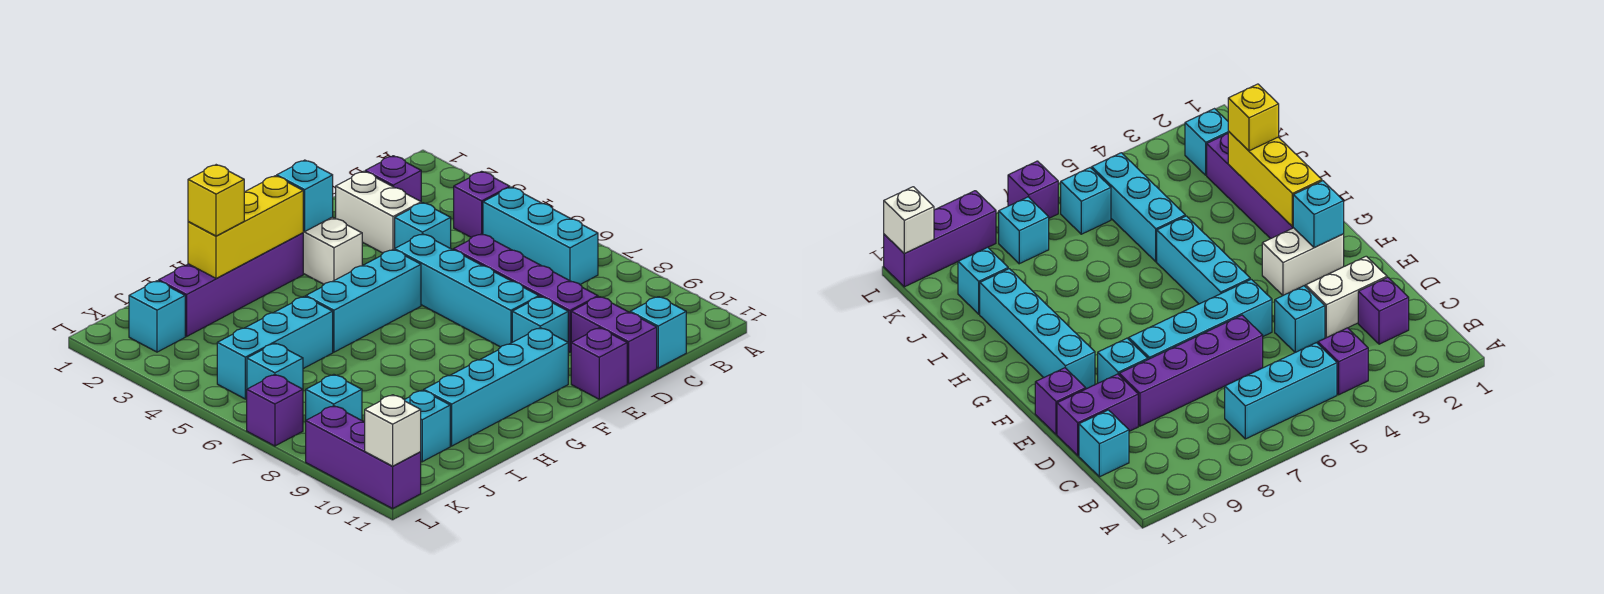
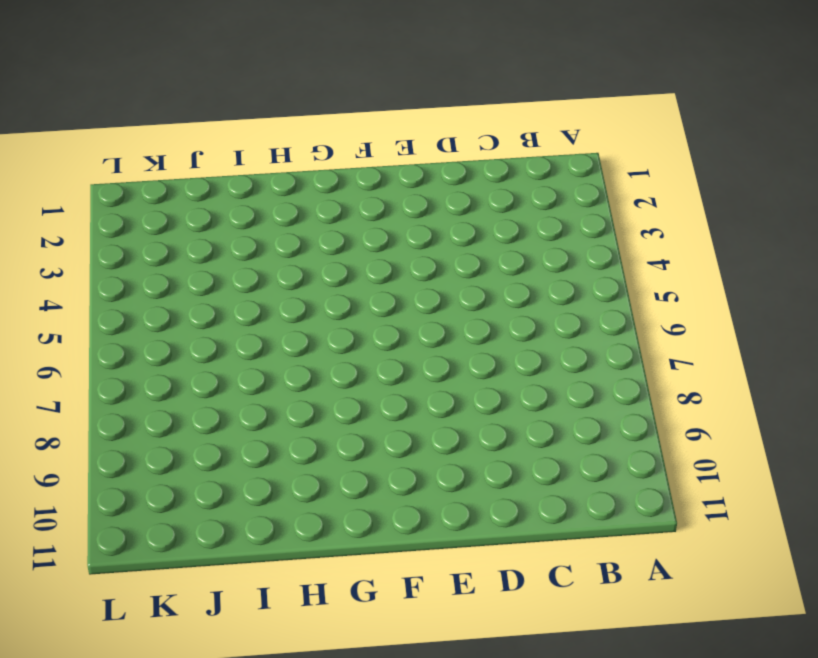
none -> purple 1x1 brick [454,171,510,238]
none -> cyan 1x3 brick [483,187,598,284]
none -> purple 1x1 brick [365,156,421,201]

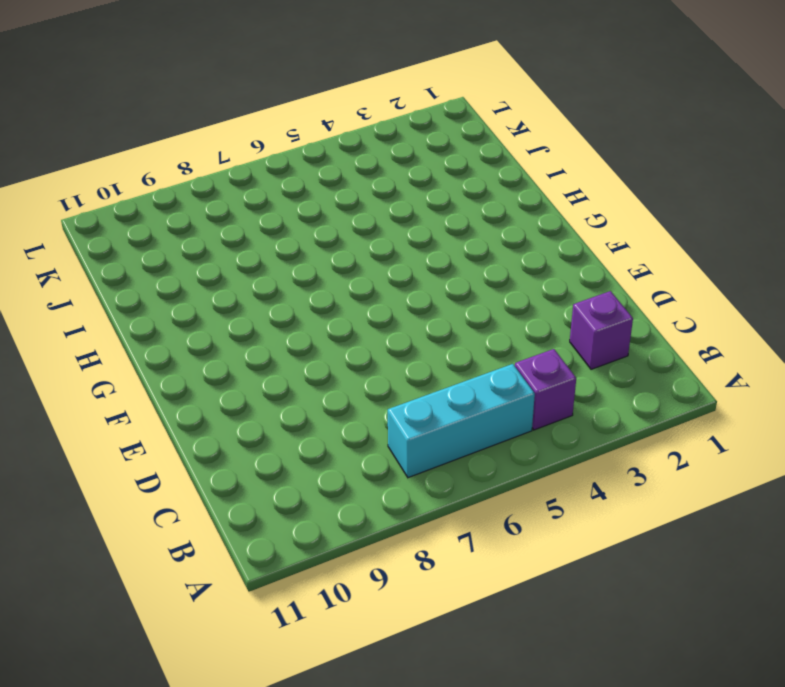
none -> cyan 1x1 brick [630,297,686,368]
none -> white 1x2 brick [336,171,421,253]
none -> cyan 1x1 brick [395,203,451,248]

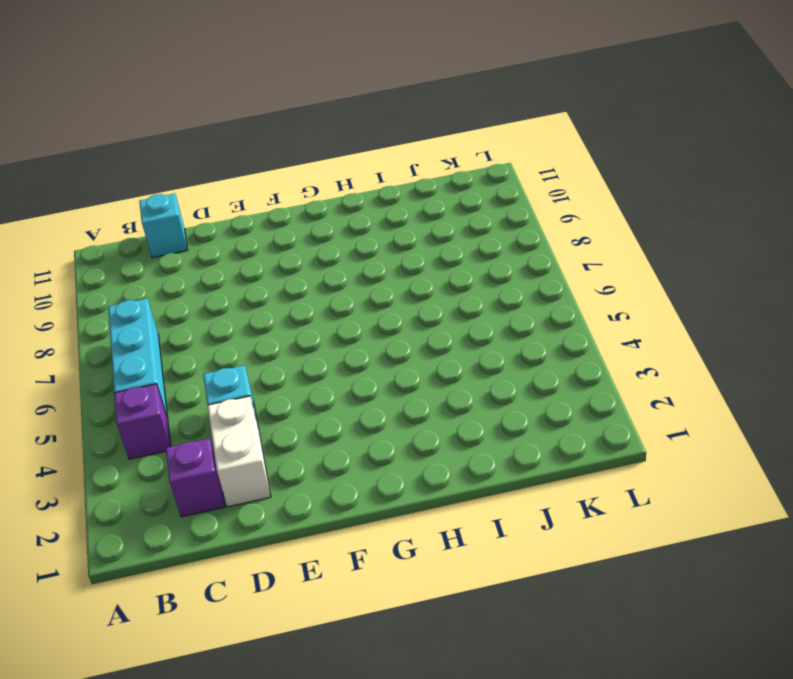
none -> purple 1x4 brick [453,234,598,352]
none -> purple 1x2 brick [571,297,657,384]
none -> cyan 1x4 brick [395,234,539,347]

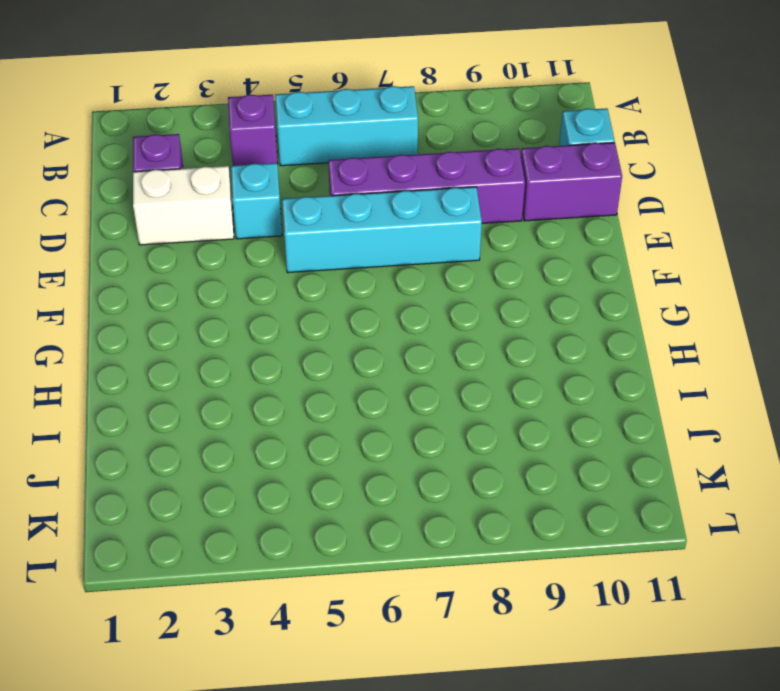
none -> cyan 1x1 brick [512,297,568,342]
none -> purple 1x1 brick [571,328,627,399]
none -> white 1x2 brick [303,217,362,284]

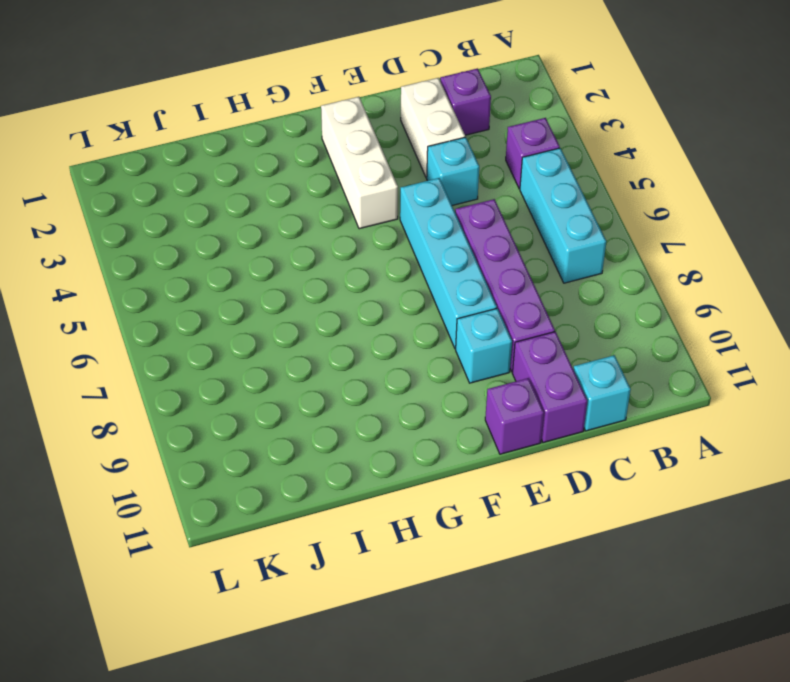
white 1x3 brick [321,97,398,229] -> white 1x2 brick [303,217,362,284]
none -> cyan 1x3 brick [306,250,421,352]
none -> cyan 1x4 brick [424,328,568,446]
none -> purple 1x4 brick [159,233,303,336]

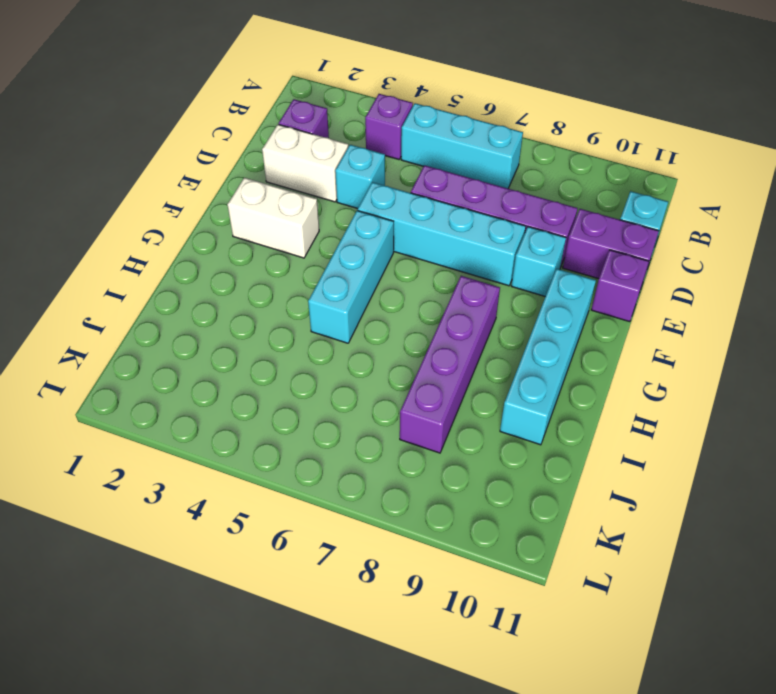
purple 1x4 brick [400,276,500,453] -> purple 1x4 brick moved to [159,233,303,336]
none -> cyan 1x3 brick [217,296,333,399]
none -> cyan 1x1 brick [405,390,450,462]
none -> cyan 1x1 brick [129,281,185,352]

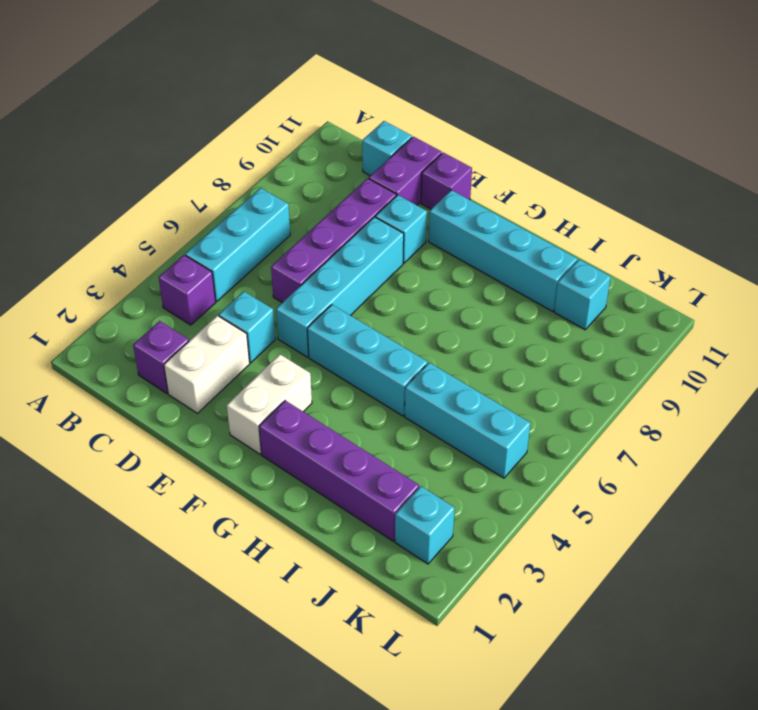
none -> cyan 1x1 brick [247,343,303,389]
none -> cyan 1x1 brick [306,375,362,420]
none -> purple 1x1 brick [247,375,303,446]

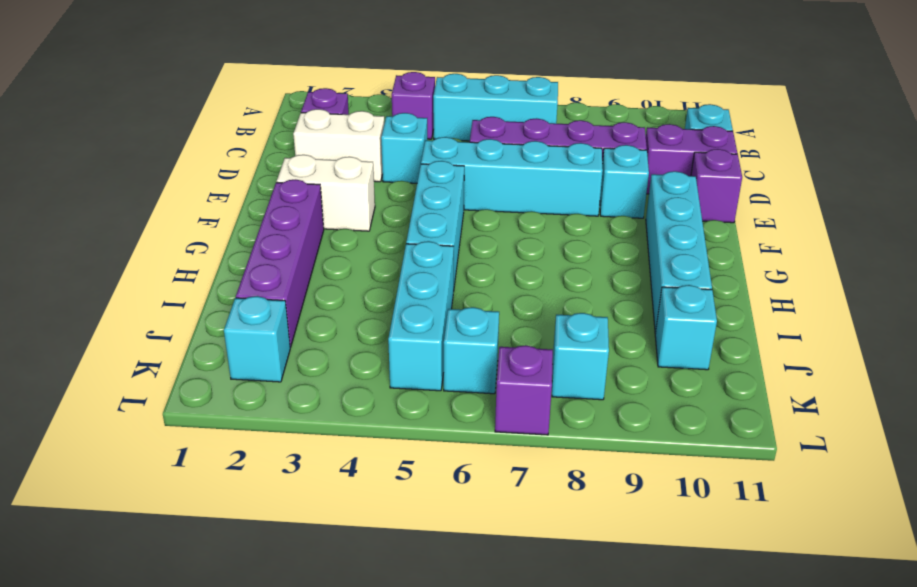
none -> purple 1x3 brick [306,406,421,509]
none -> cyan 1x1 brick [277,160,333,232]
none -> yellow 1x3 brick [188,176,303,278]

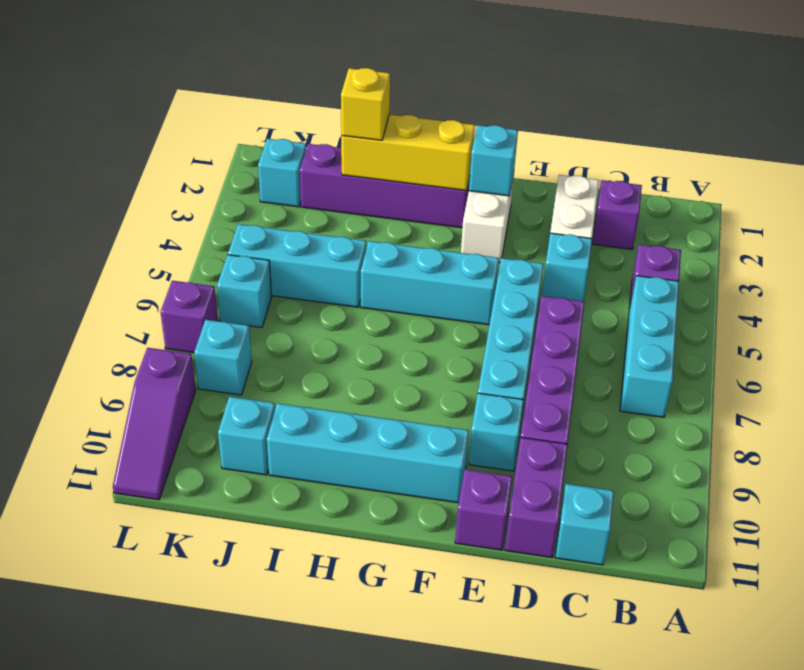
purple 1x3 slope [113,348,196,500] -> purple 1x3 brick [306,406,421,509]
none -> white 1x1 brick [365,395,421,466]

